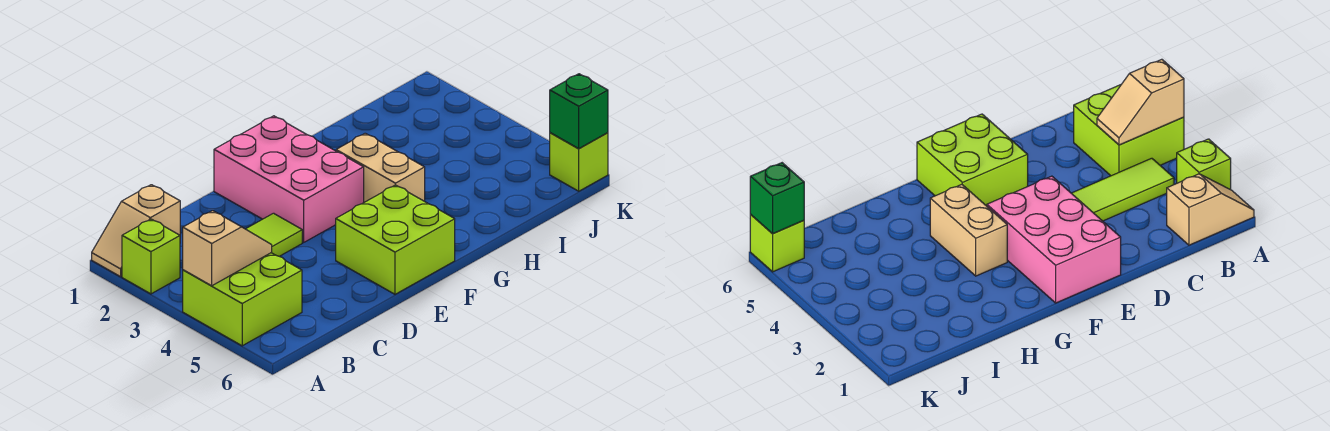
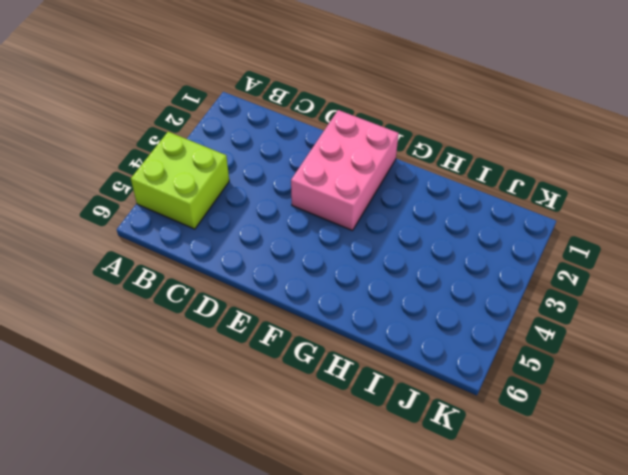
none -> tan 1x2 slope [92,185,180,277]
none -> lime 1x1 brick [122,219,180,294]

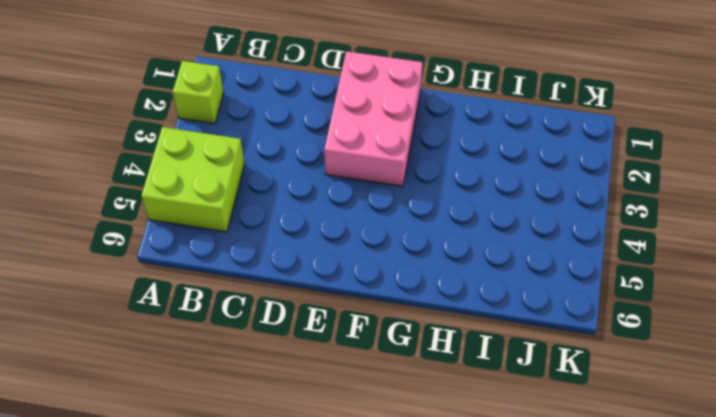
none -> tan 1x2 slope [92,185,180,277]
none -> lime 1x3 tile [246,213,302,256]

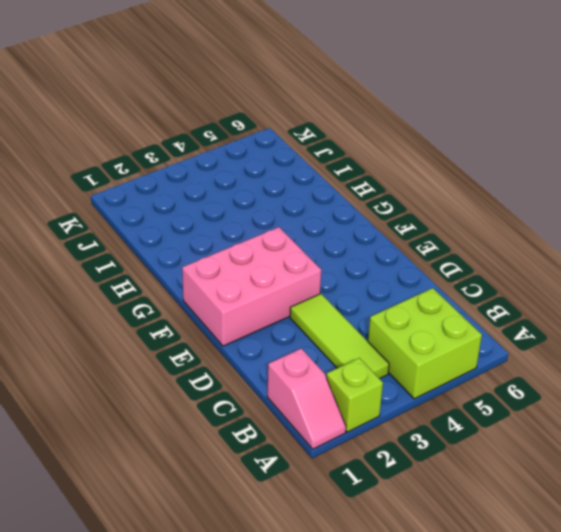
pink 1x2 slope [267,349,346,449] -> tan 1x2 slope [92,185,180,277]
none -> lime 2x2 brick [336,185,455,294]
none -> tan 1x2 brick [336,133,425,202]

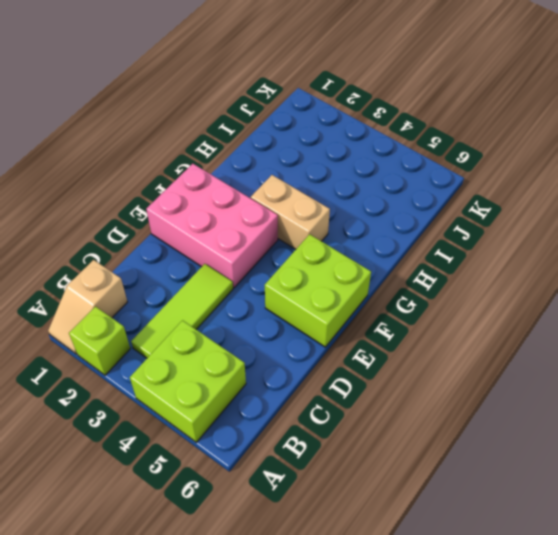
none -> lime 1x1 brick [550,133,608,191]
none -> tan 1x2 slope [183,211,272,286]

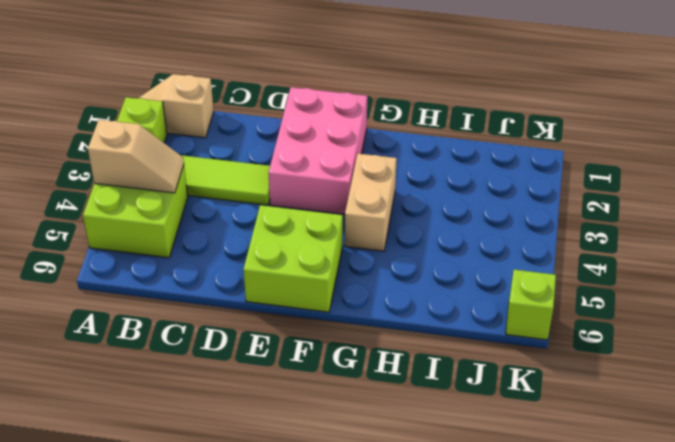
none -> green 1x1 brick [550,74,608,149]

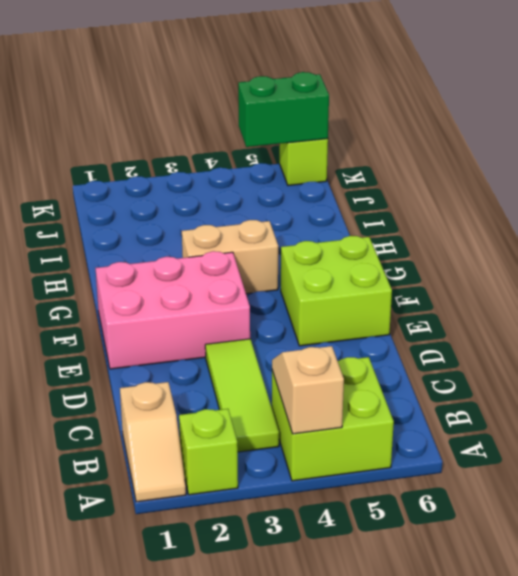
green 1x2 brick [238,72,329,147] -> green 1x1 brick [550,74,608,149]

